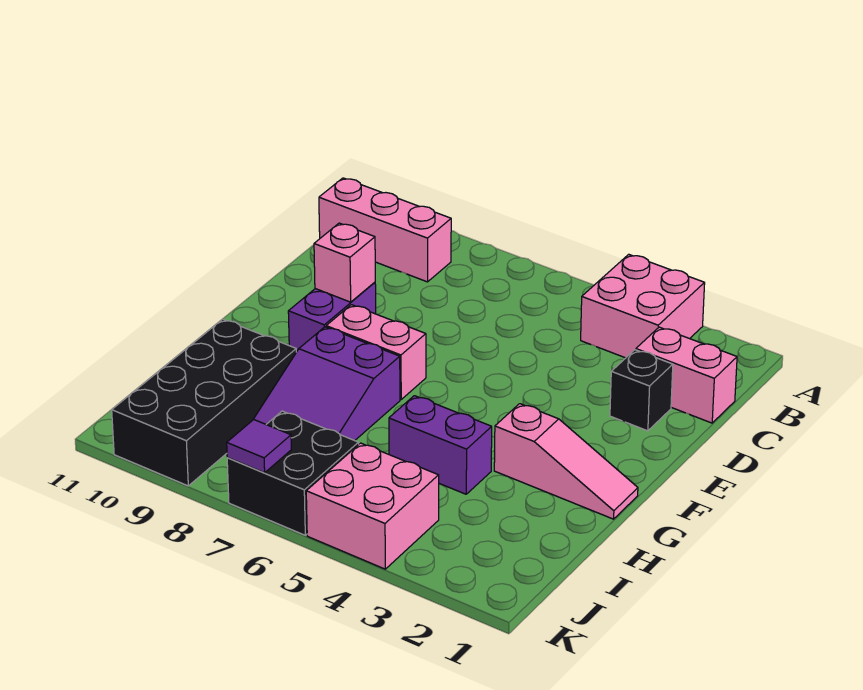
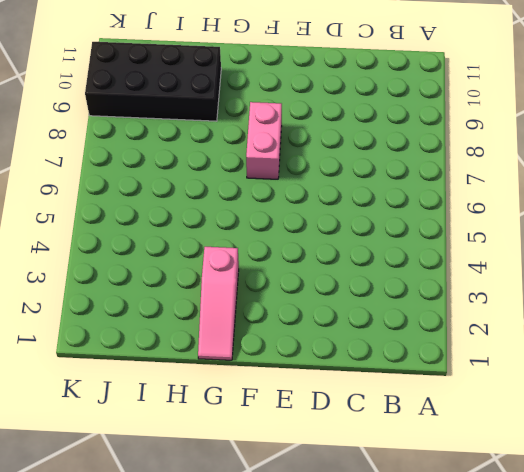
none -> pink 2x2 brick [581,254,705,358]
none -> pink 1x3 brick [319,178,451,282]
none -> pink 1x2 brick [636,327,737,423]

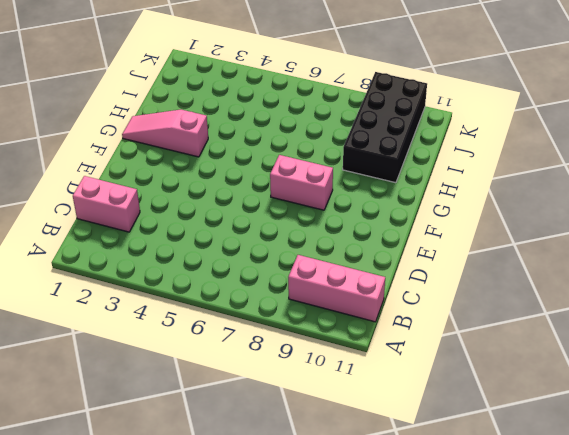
none -> pink 2x2 brick [581,254,705,358]
none -> black 1x1 brick [610,350,673,431]
none -> purple 1x2 brick [288,282,376,352]

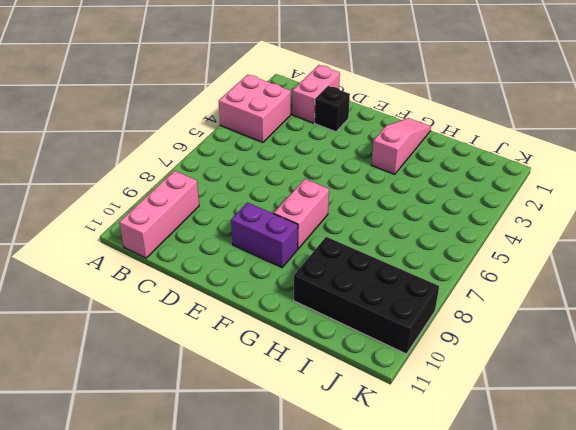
none -> purple 2x3 slope [253,327,400,441]
none -> purple 1x2 brick [389,396,492,494]
none -> pink 2x2 brick [306,443,439,569]

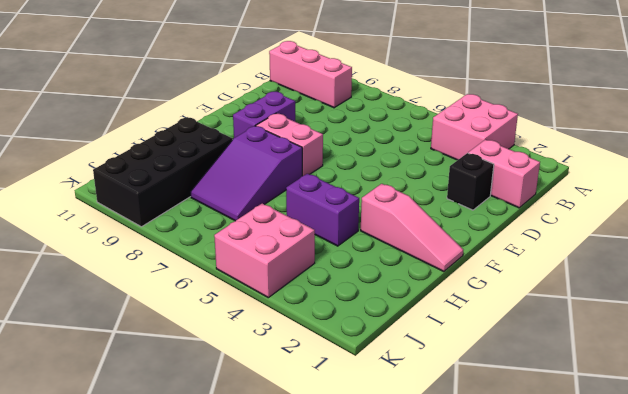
none -> black 2x2 brick [227,411,359,535]
none -> pink 1x1 brick [314,223,375,302]
none -> purple 1x1 tile [227,420,291,473]

